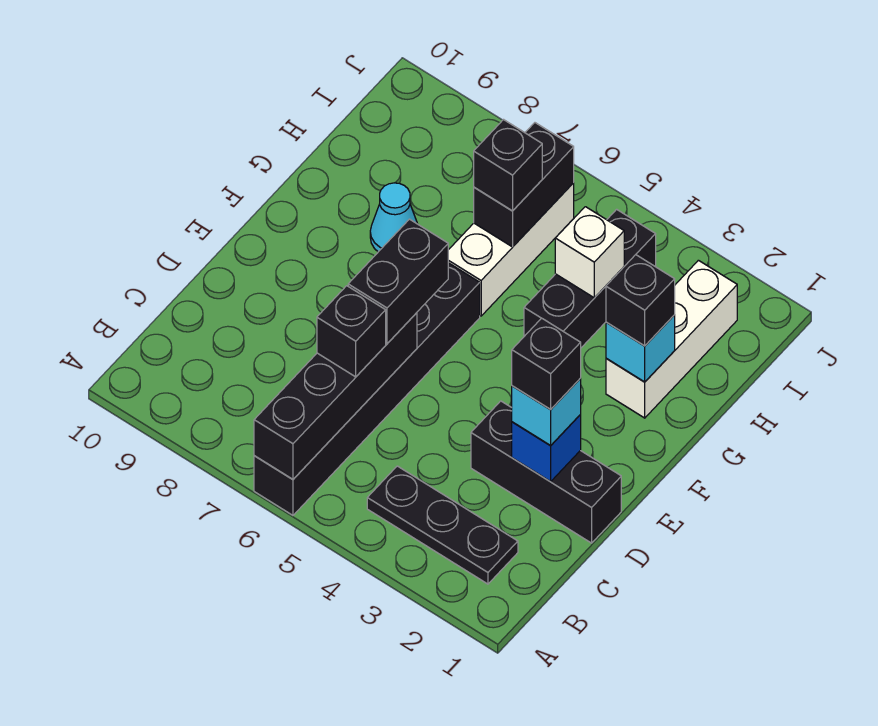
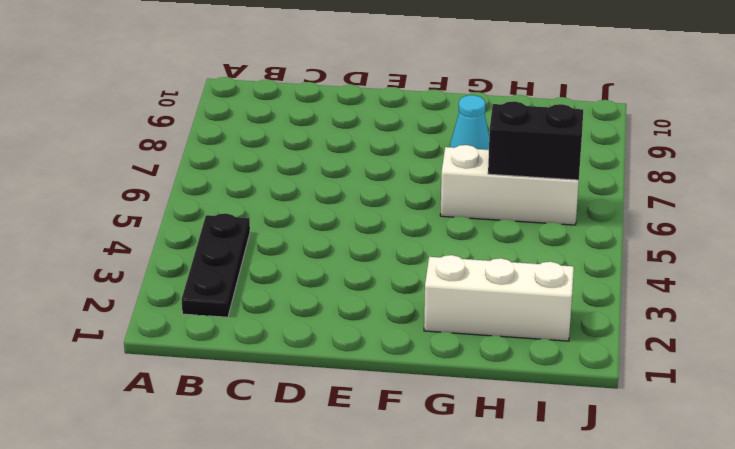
none -> black 1x6 brick [254,263,480,515]
none -> black 1x3 brick [471,401,621,543]
none -> black 1x3 brick [524,209,656,348]

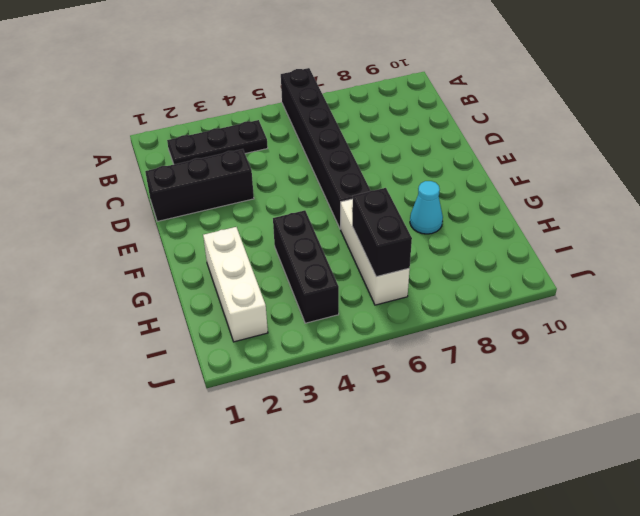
none -> black 1x4 brick [254,313,417,479]
none -> blue 1x1 brick [512,415,581,482]
none -> cyan 1x1 brick [606,315,675,382]

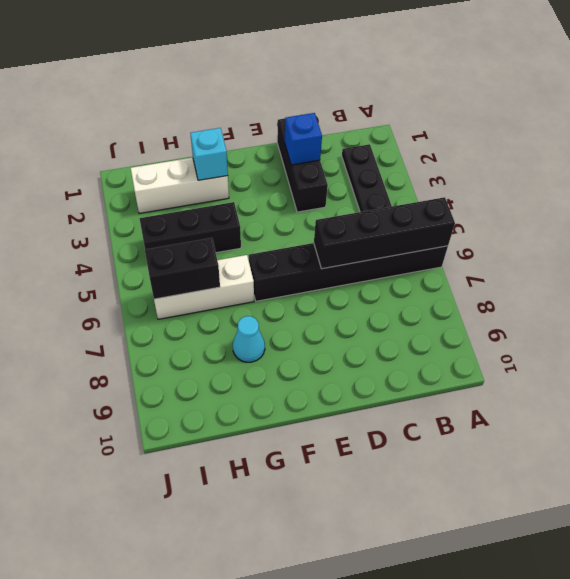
none -> white 1x1 brick [555,207,624,298]
none -> black 1x1 brick [317,286,386,377]
none -> cyan 1x1 brick [512,379,581,446]

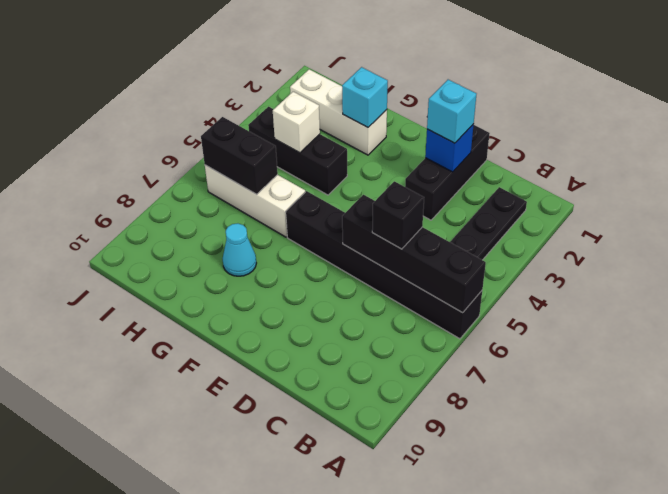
none -> black 1x2 brick [348,219,448,344]
none -> black 1x1 brick [606,255,675,346]
none -> black 1x1 brick [474,120,542,211]

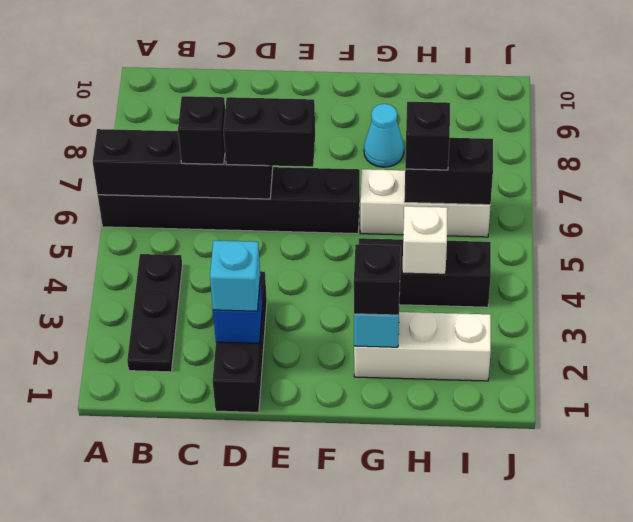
none -> black 1x1 brick [512,318,581,409]

